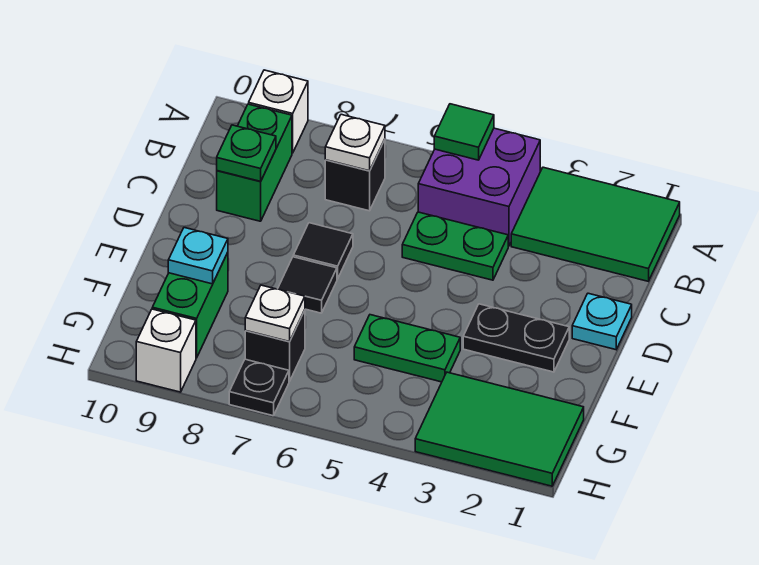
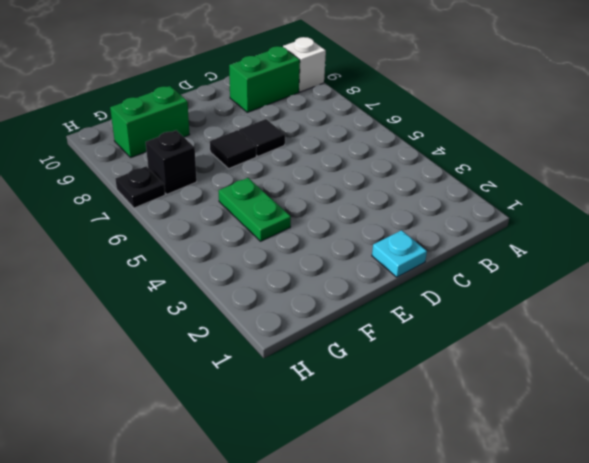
none -> green 2x3 tile [511,167,680,281]
none -> purple 2x2 brick [418,128,540,246]
none -> black 1x1 brick [325,139,385,211]

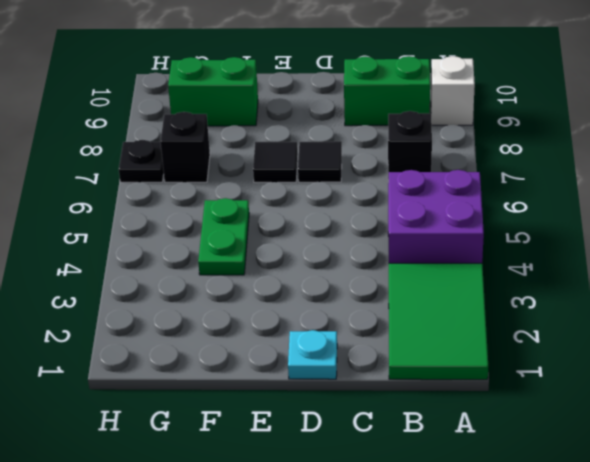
none -> green 1x2 plate [402,212,508,280]
none -> black 1x2 plate [463,304,569,372]
none -> green 2x3 tile [415,372,584,486]

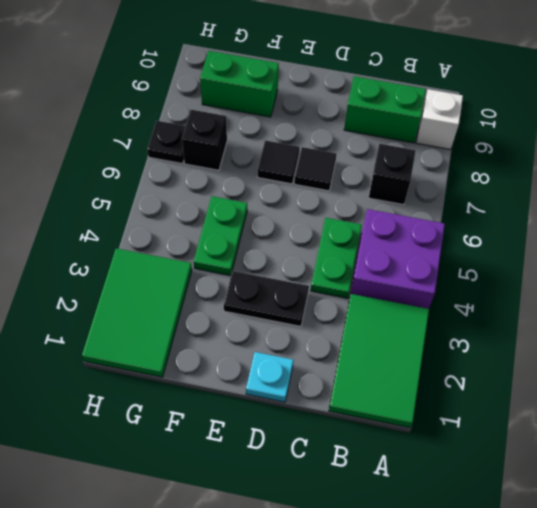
black 1x2 plate [224,271,309,326] -> black 1x2 plate turned to [463,304,569,372]
none -> white 1x1 brick [136,309,196,392]
none -> green 1x1 tile [434,104,494,160]
none -> white 1x1 plate [325,114,385,171]

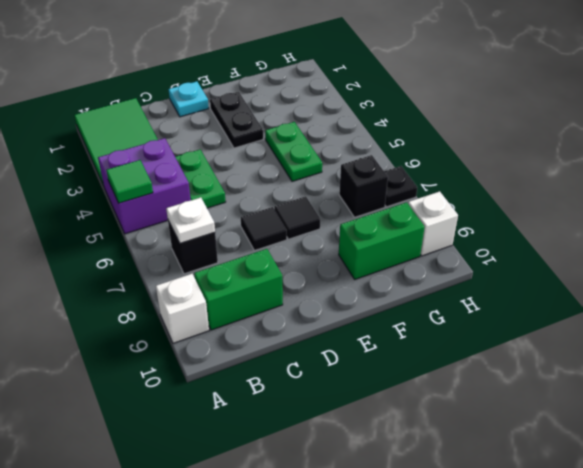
none -> green 2x3 tile [415,372,584,486]
none -> green 1x1 plate [217,125,276,181]
none -> cyan 1x1 plate [168,228,228,284]

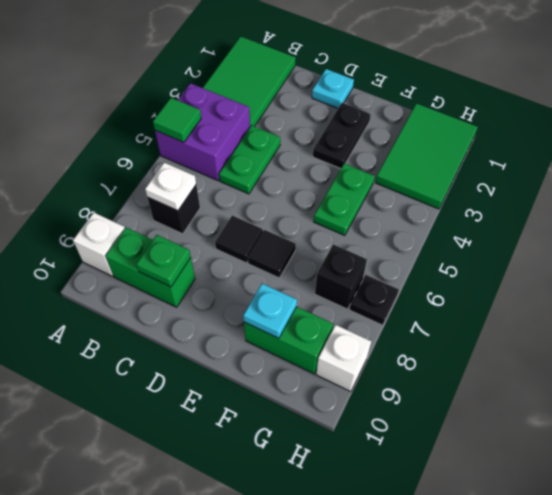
none -> white 1x1 plate [245,285,305,342]

